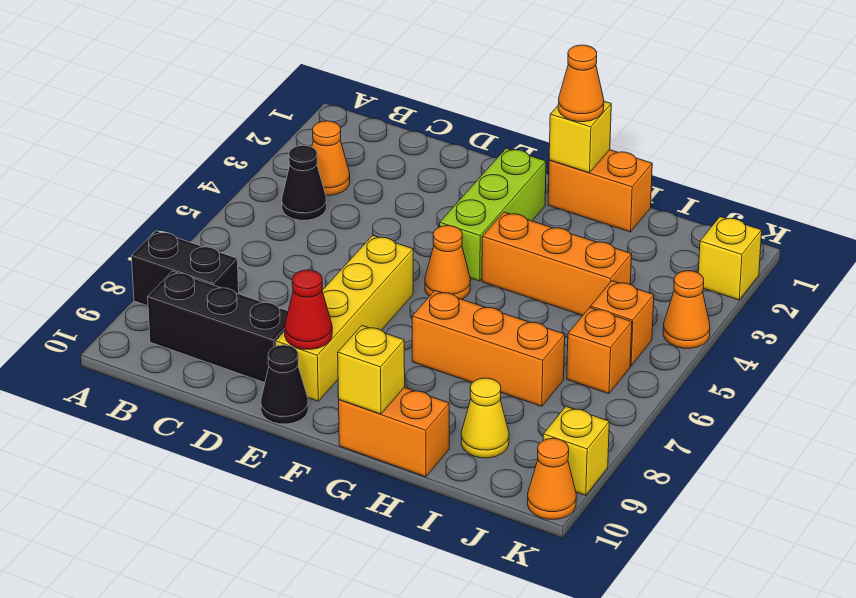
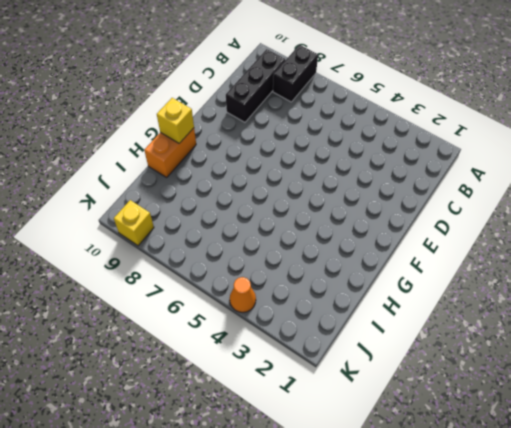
none -> orange 1x1 cone [312,121,350,195]
none -> black 1x1 cone [282,145,327,220]
none -> yellow 1x4 brick [276,235,413,401]

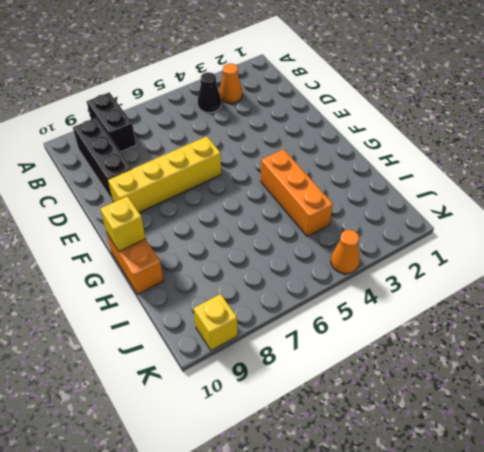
none -> black 1x1 cone [261,345,308,424]
none -> lime 1x3 brick [440,148,546,281]
none -> orange 1x1 cone [425,226,471,299]

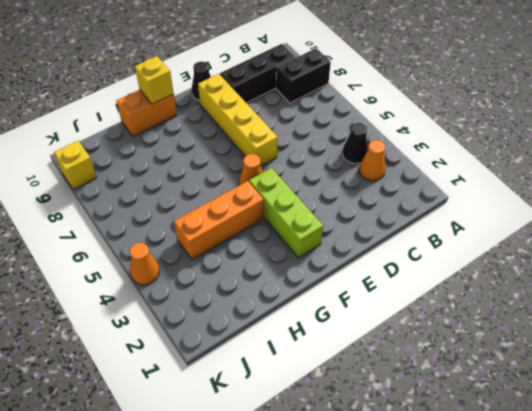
none -> orange 1x2 brick [548,150,652,232]
none -> orange 1x3 brick [412,291,565,406]
none -> yellow 1x1 cone [461,378,509,458]

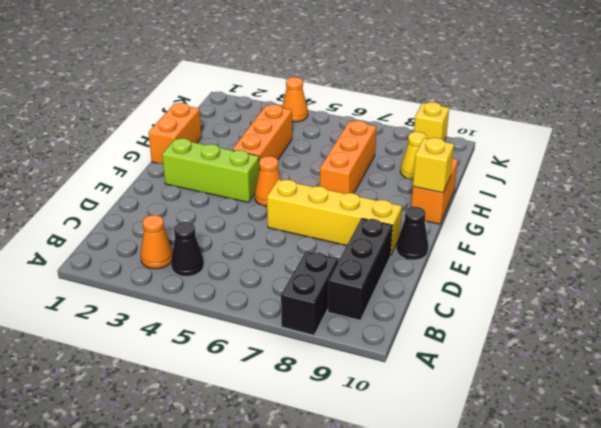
none -> orange 1x1 brick [591,281,654,366]
none -> orange 1x1 brick [567,308,632,394]
none -> yellow 1x1 brick [698,217,762,300]

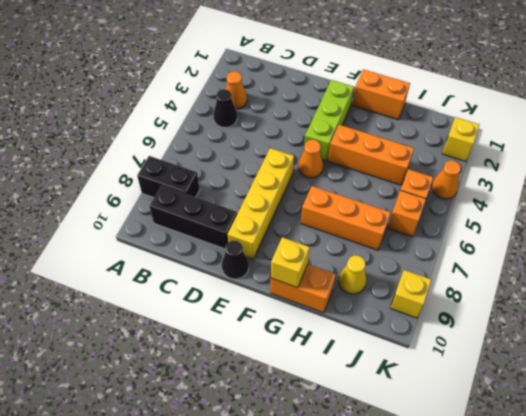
none -> orange 1x1 cone [528,438,576,519]
none -> red 1x1 cone [285,270,332,349]
none -> yellow 1x1 brick [549,101,611,173]

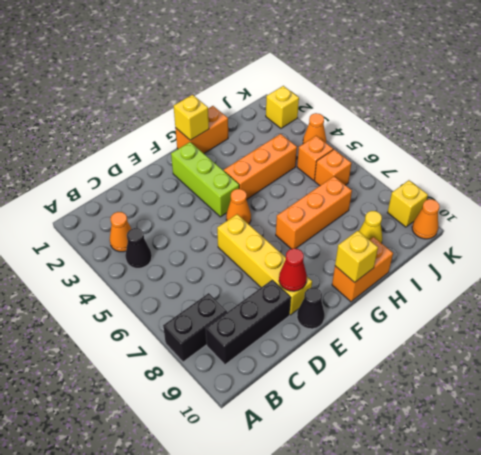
none -> orange 1x1 cone [558,45,604,122]

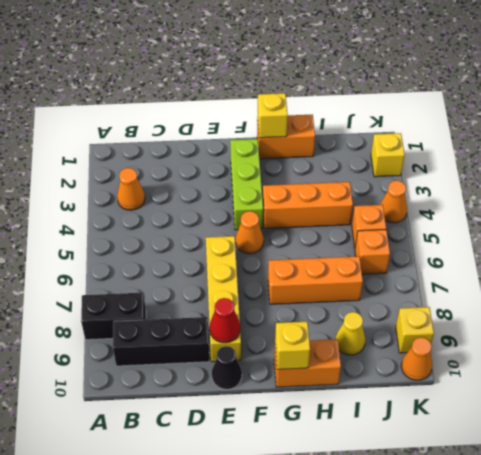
none -> black 1x1 cone [282,145,327,220]
none -> orange 1x1 cone [558,45,604,122]

